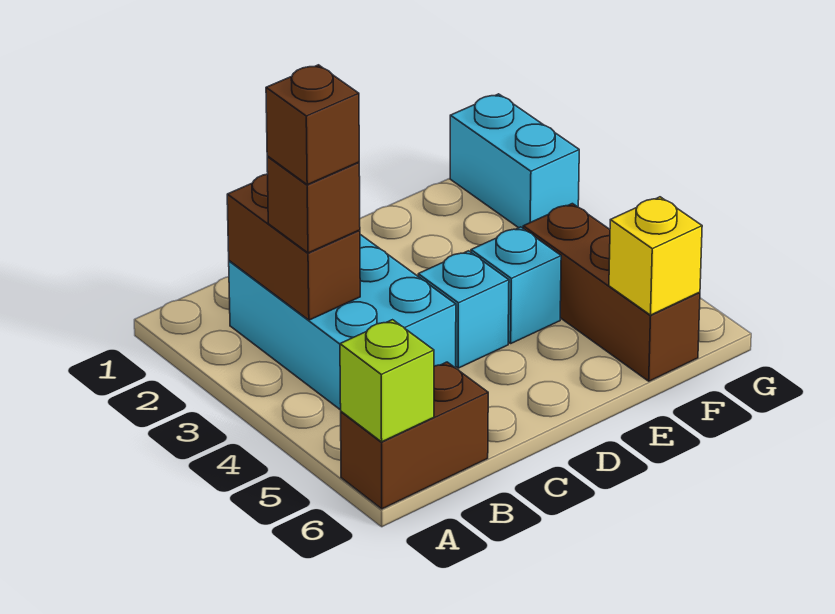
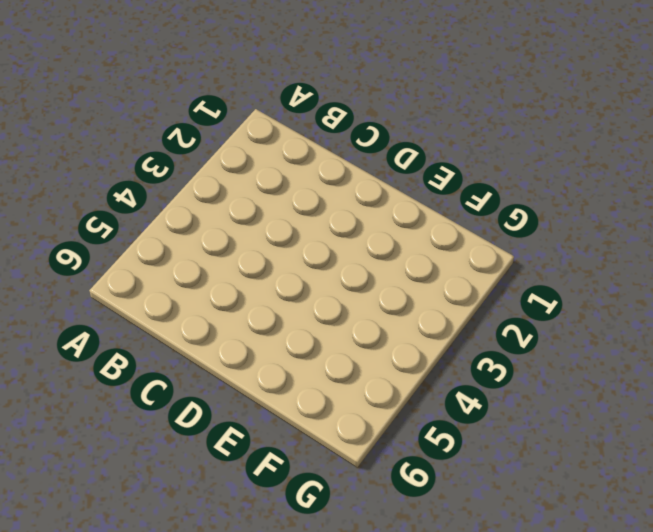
none -> brown 1x2 brick [341,362,488,509]
none -> cyan 2x3 brick [229,235,456,410]

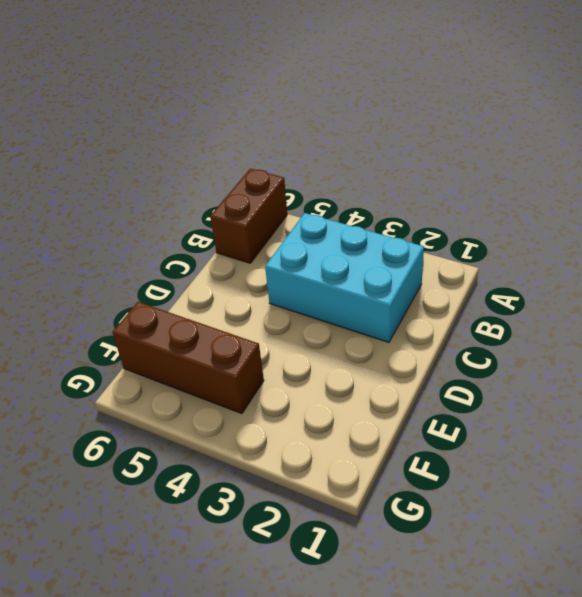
none -> cyan 1x1 brick [418,251,509,368]
none -> cyan 1x1 brick [471,227,561,343]

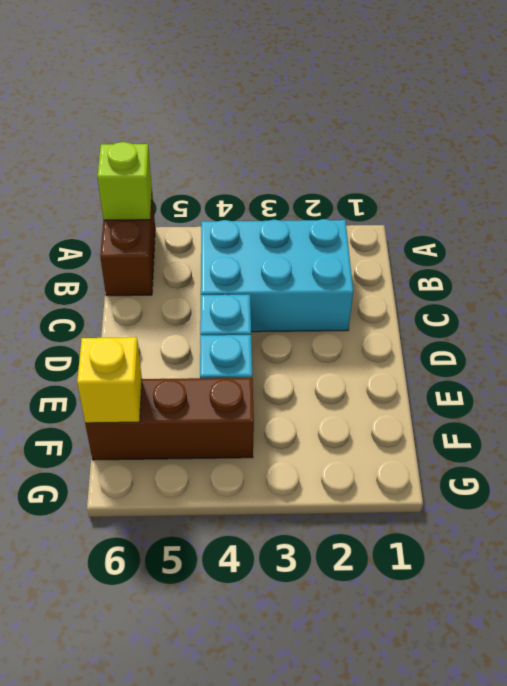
none -> cyan 1x2 brick [450,94,579,228]
none -> brown 1x2 brick [227,174,360,320]

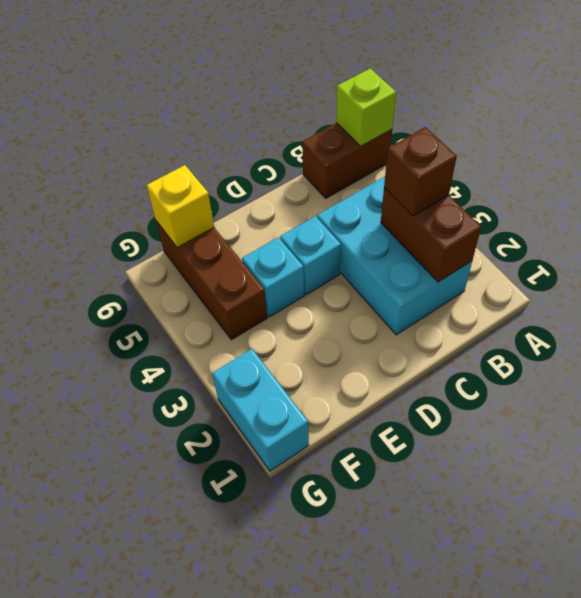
none -> brown 1x1 brick [266,65,359,185]

